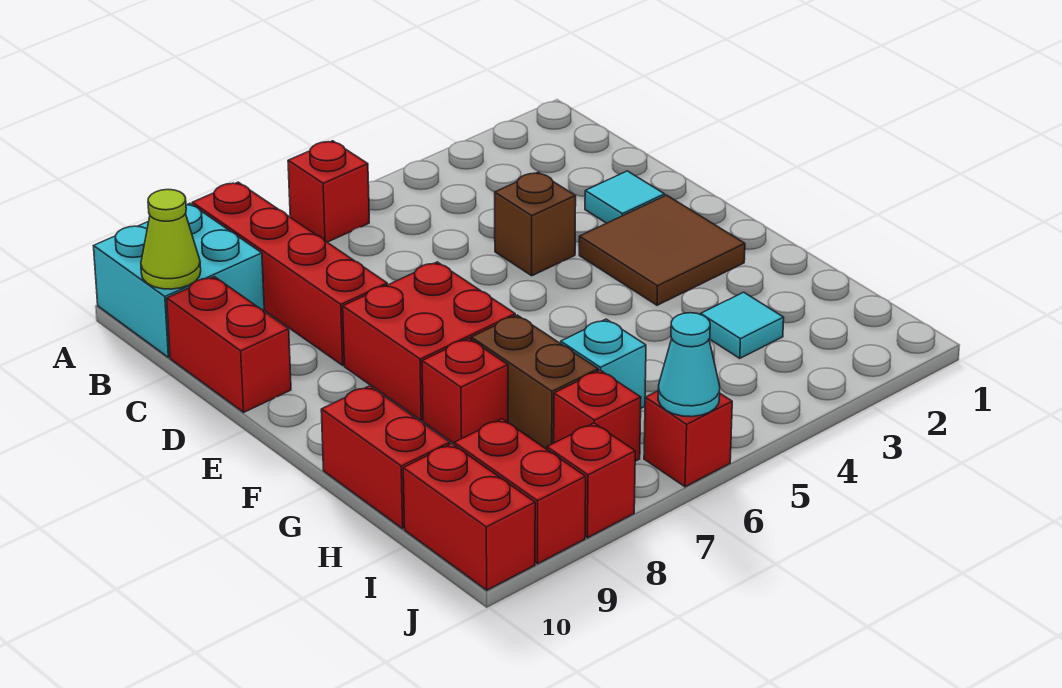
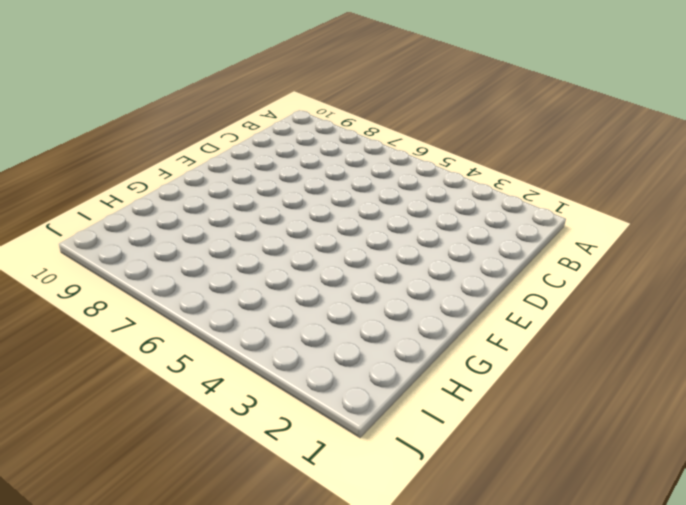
none -> red 1x1 brick [288,141,369,242]
none -> red 1x4 brick [192,182,387,365]
none -> cyan 2x2 brick [94,203,264,358]

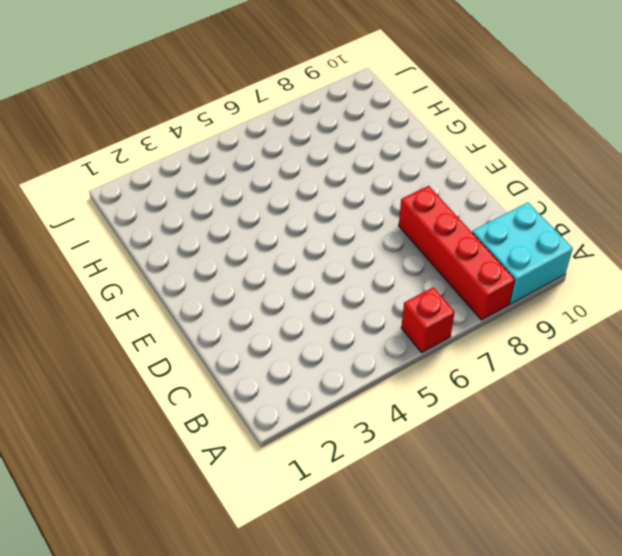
none -> red 1x2 brick [167,277,291,412]
none -> cyan 1x1 tile [585,171,665,223]
none -> brown 1x1 brick [495,172,576,276]

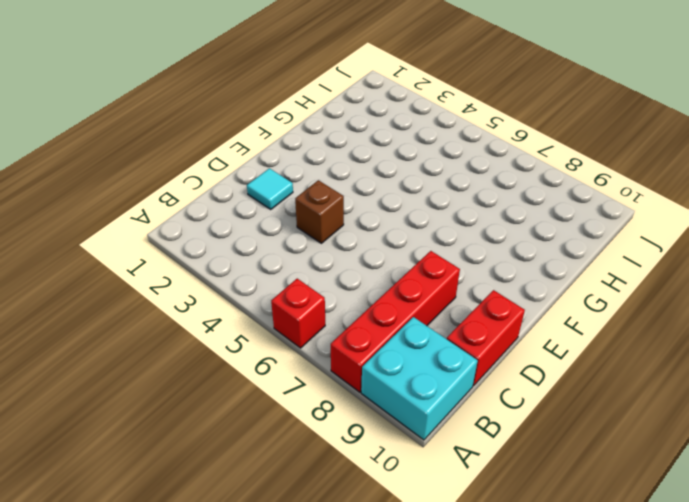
none -> brown 2x2 tile [579,195,745,305]
none -> red 2x2 brick [343,262,515,421]
none -> brown 1x2 brick [471,315,598,449]

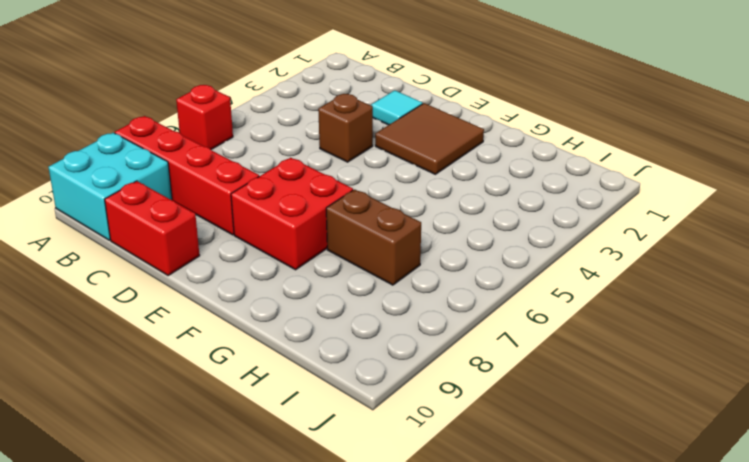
none -> red 1x1 brick [422,338,508,444]
none -> red 1x2 brick [321,386,450,529]
none -> cyan 1x1 tile [701,292,784,358]

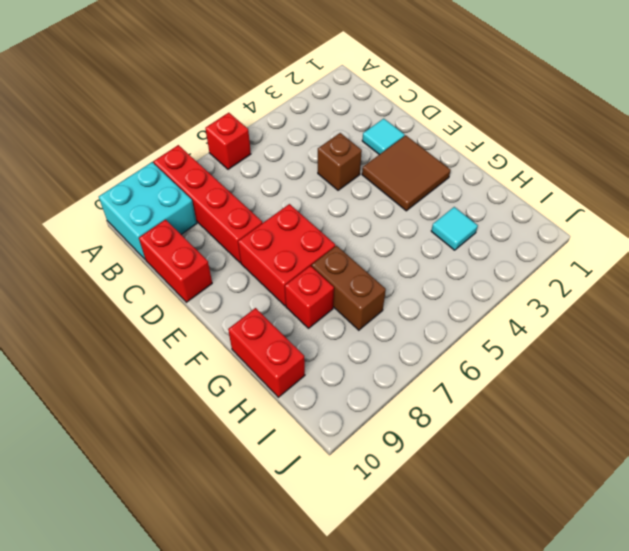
none -> cyan 1x1 brick [561,319,646,408]
none -> red 1x1 brick [554,370,641,461]
none -> red 1x2 brick [454,419,586,564]

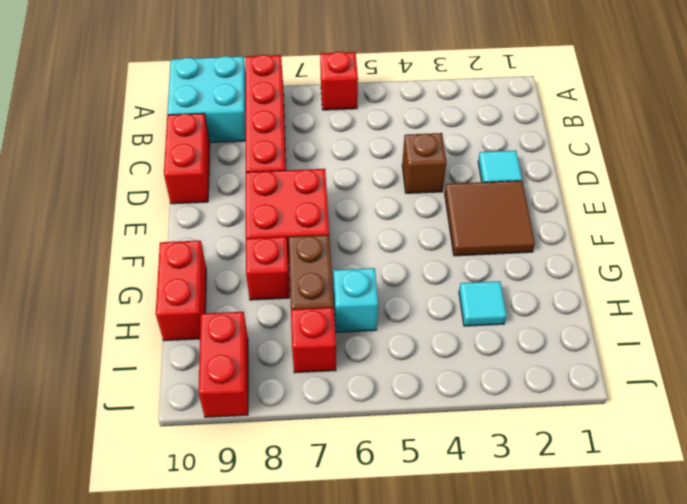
none -> red 1x2 brick [403,444,535,590]
none -> red 1x1 brick [644,391,732,487]
none -> red 1x1 brick [547,423,635,538]

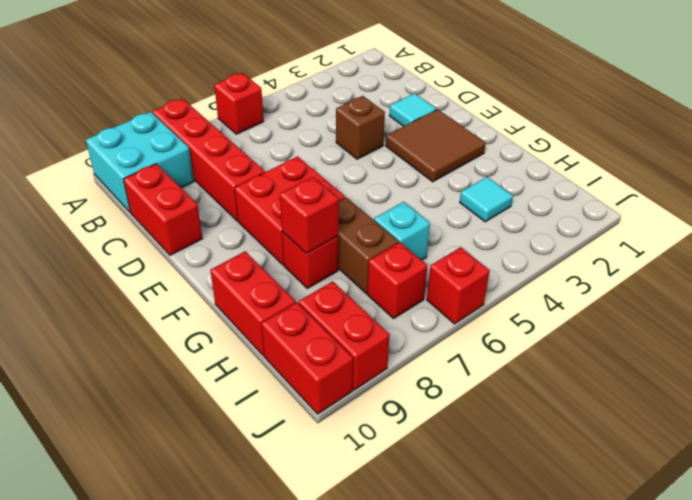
red 1x1 brick [280,177,339,254] -> red 1x1 brick moved to [547,423,635,538]
none -> lime 1x1 cone [141,190,201,289]
none -> cyan 1x1 cone [658,313,720,417]

